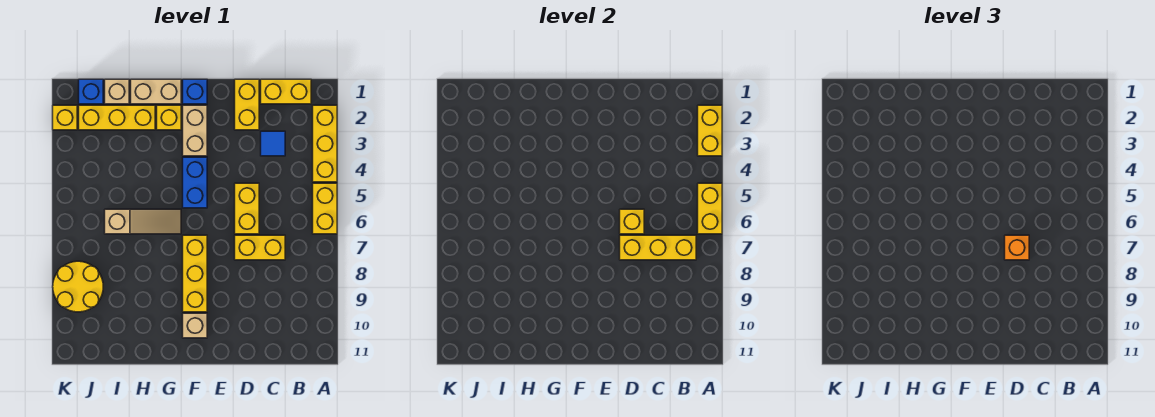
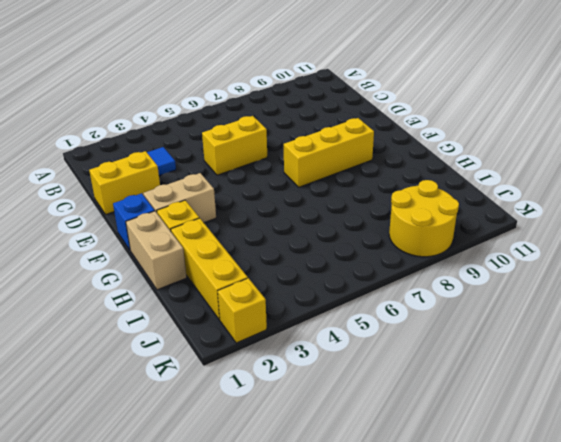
none -> yellow 1x3 brick [313,105,337,182]
none -> yellow 1x2 brick [313,183,337,234]
none -> yellow 1x2 brick [261,79,311,104]

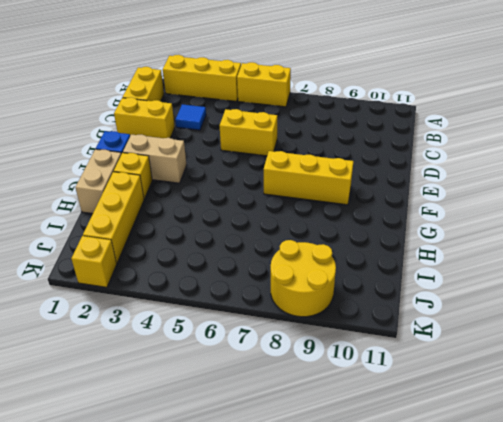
none -> yellow 1x2 brick [235,235,285,260]
none -> blue 1x2 brick [183,157,207,208]
none -> tan 1x1 brick [183,313,207,338]

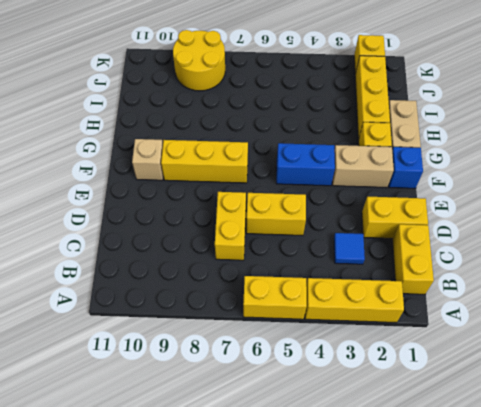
none -> tan 1x3 slope [105,209,181,234]
none -> tan 1x1 brick [105,79,129,104]
none -> blue 1x1 brick [79,79,103,104]

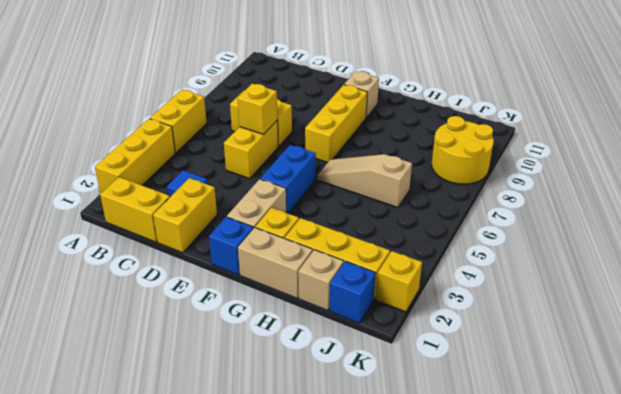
none -> yellow 1x2 brick [698,105,722,156]
none -> yellow 1x2 brick [698,183,722,234]
none -> yellow 1x3 brick [620,235,696,260]

